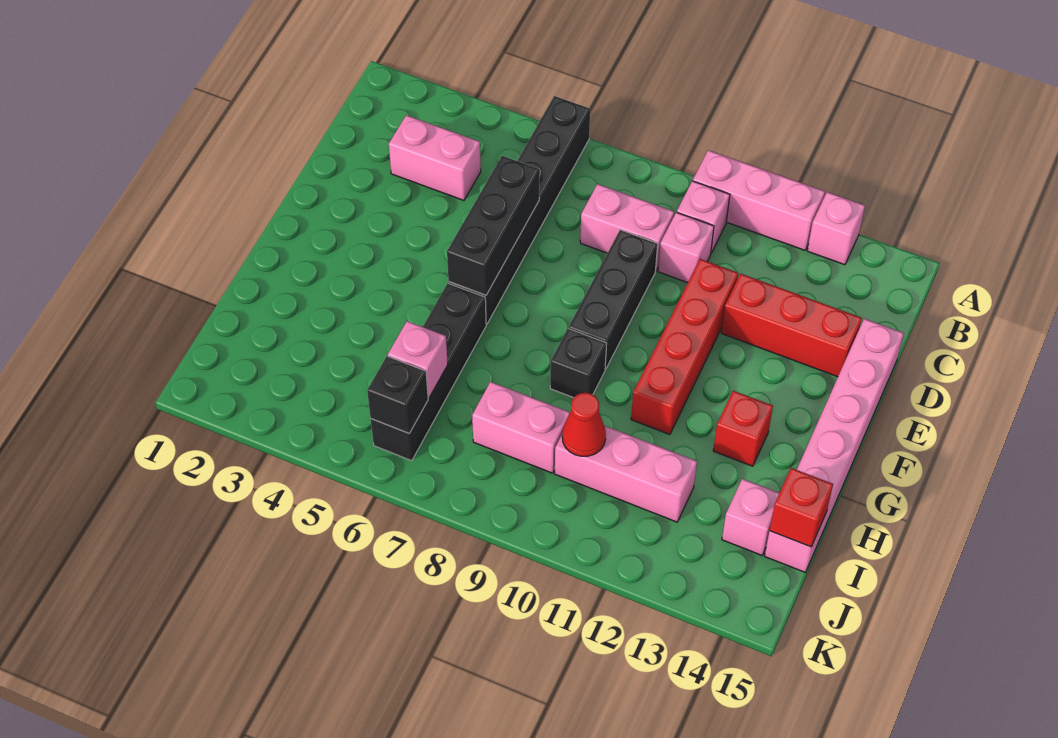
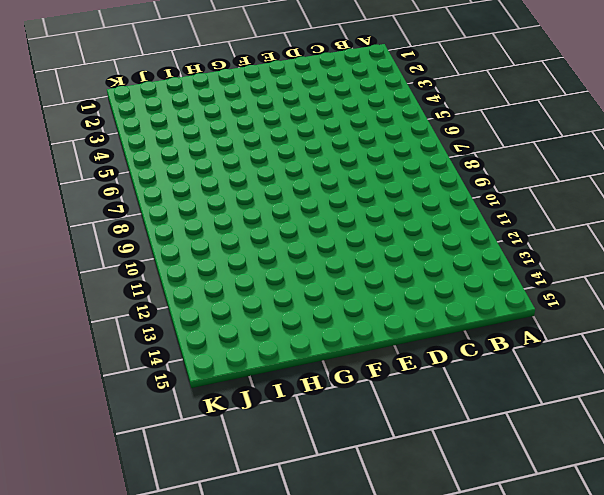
none -> black 1x6 brick [449,96,590,324]
none -> pink 1x3 brick [693,150,825,250]
none -> pink 1x1 brick [807,192,865,265]

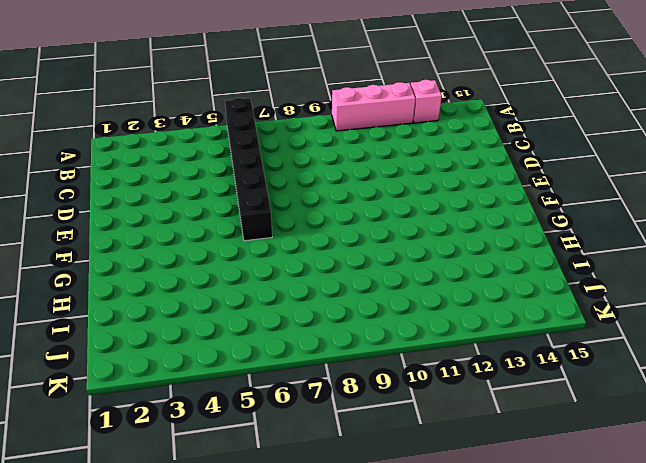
none -> pink 1x1 brick [677,181,730,253]
none -> pink 1x2 brick [389,115,481,200]
none -> pink 1x2 brick [580,184,674,270]

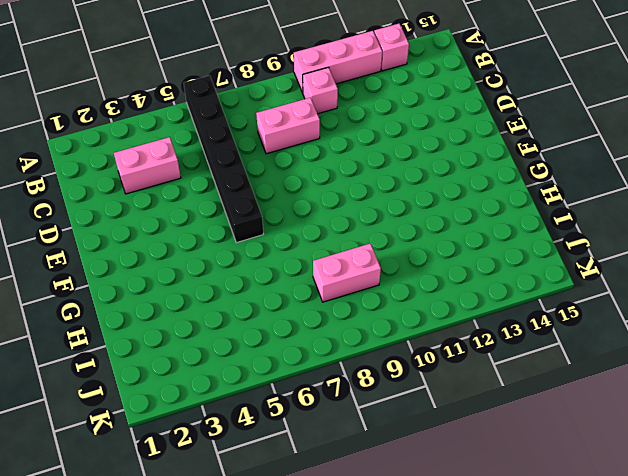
none -> pink 1x1 brick [658,212,714,283]
none -> black 1x3 brick [569,230,658,369]
none -> red 1x4 brick [631,259,738,434]

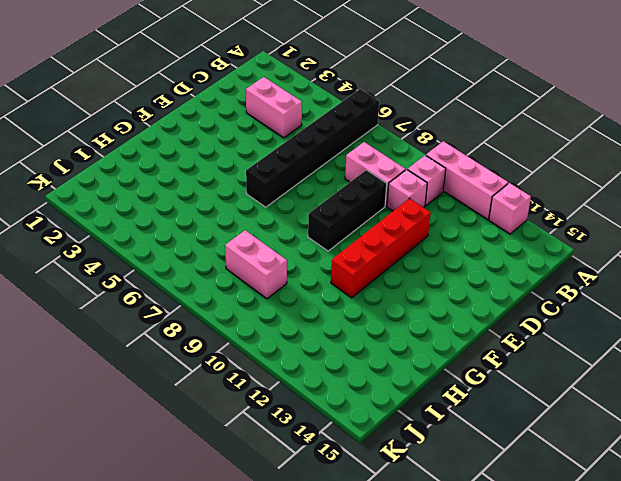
none -> red 1x3 brick [721,274,862,377]
none -> pink 1x6 brick [765,319,904,572]
none -> black 1x4 brick [371,283,486,461]

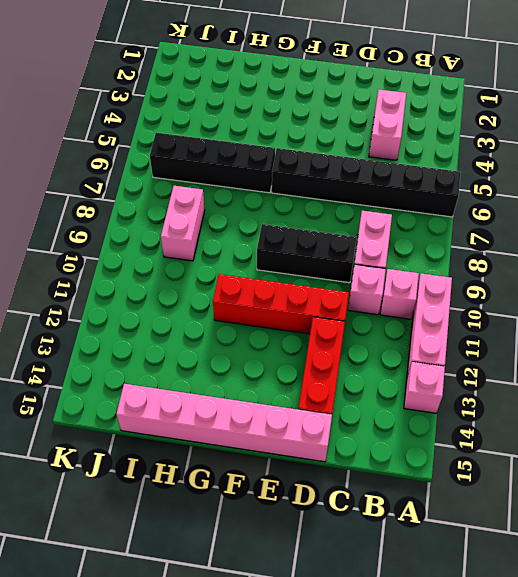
none -> black 1x1 brick [550,328,607,398]
none -> red 1x1 brick [713,391,773,466]
none -> pink 1x3 brick [555,426,697,522]

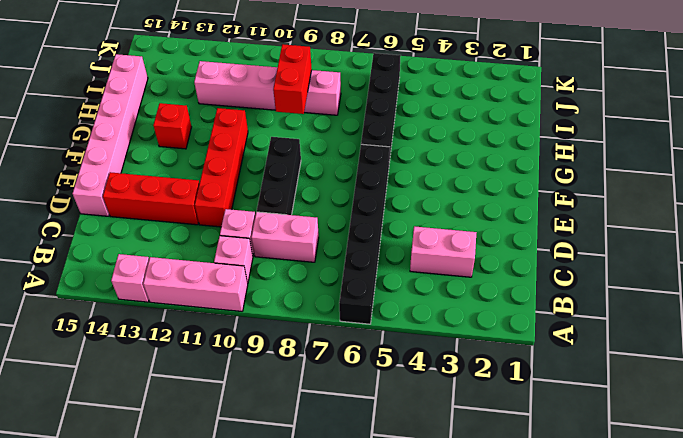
red 1x2 brick [273,44,312,114] -> none
none -> black 1x1 brick [550,328,607,398]
none -> pink 1x1 brick [722,479,779,555]
none -> black 1x3 brick [447,156,540,295]

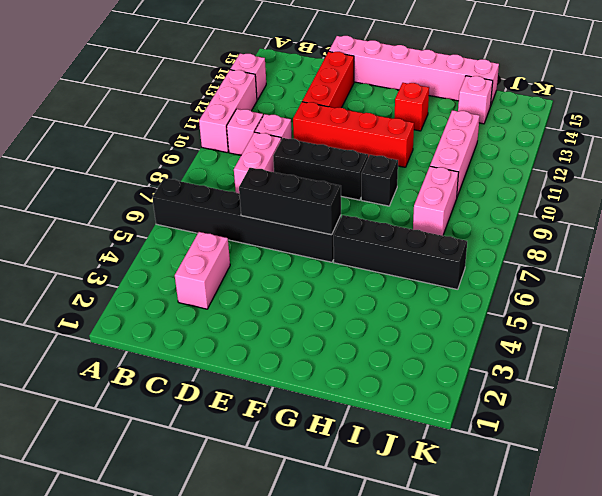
none -> pink 1x1 brick [388,321,448,398]
none -> red 1x1 cone [562,393,606,456]
none -> red 1x1 brick [770,468,833,547]

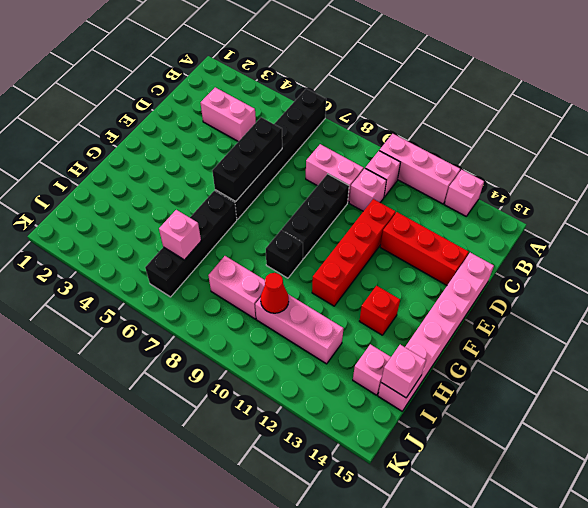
pink 1x1 brick [381,345,426,398] -> red 1x1 brick [770,468,833,547]
none -> black 1x1 brick [367,356,428,433]

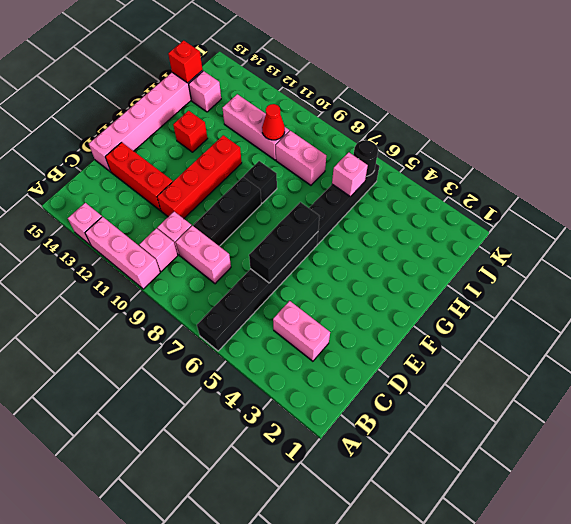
black 1x1 round brick [353,140,378,176] -> black 1x1 brick [367,356,428,433]

